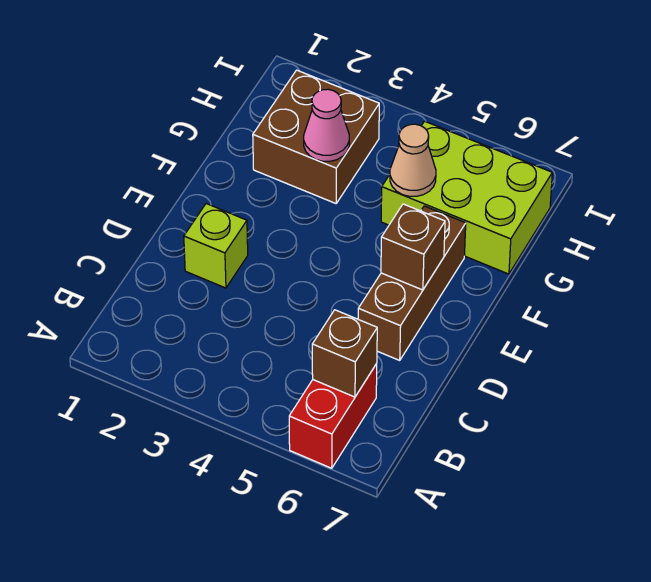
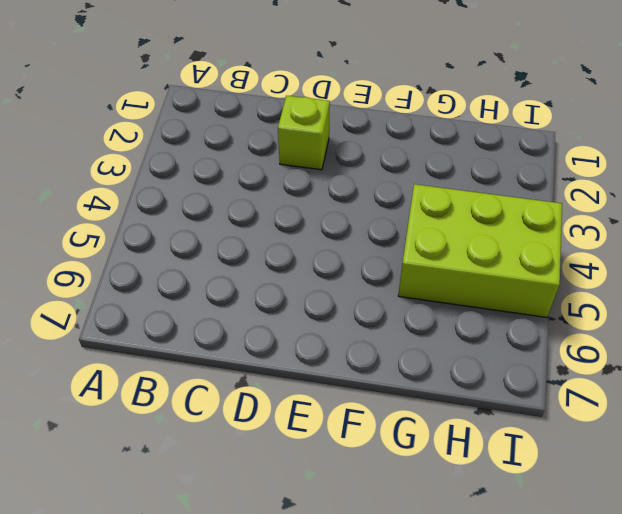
lime 2x3 brick [398,184,562,317] -> lime 2x3 brick turned to [381,121,552,274]
none -> red 1x2 brick [289,364,377,468]
none -> brown 1x3 brick [358,206,466,360]

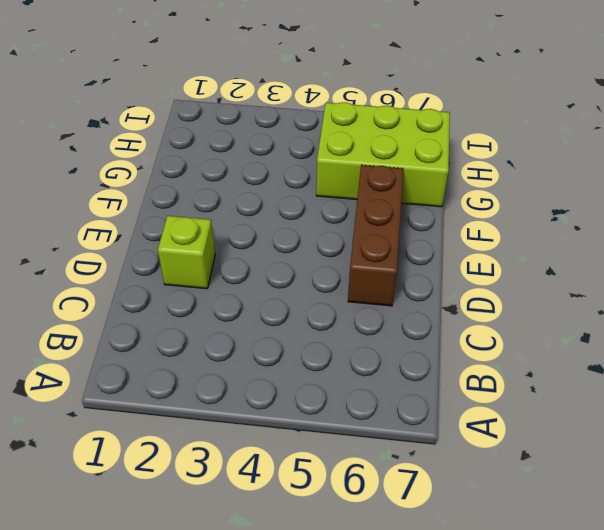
none -> red 1x2 brick [289,364,377,468]
none -> brown 2x2 brick [253,70,379,203]

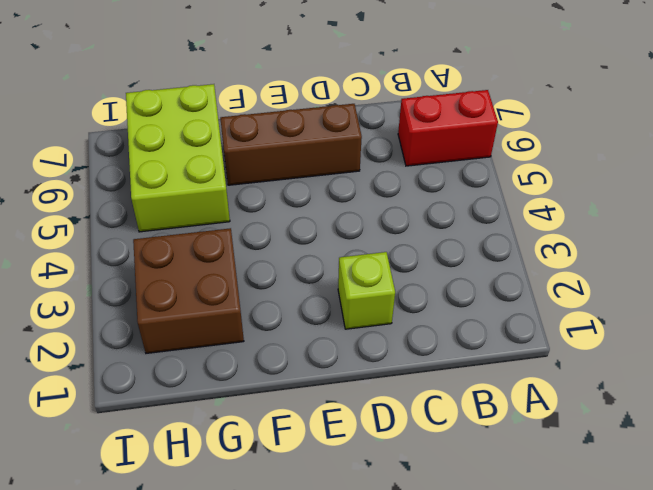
none -> brown 1x1 brick [312,310,377,397]
none -> brown 1x1 brick [381,204,445,290]

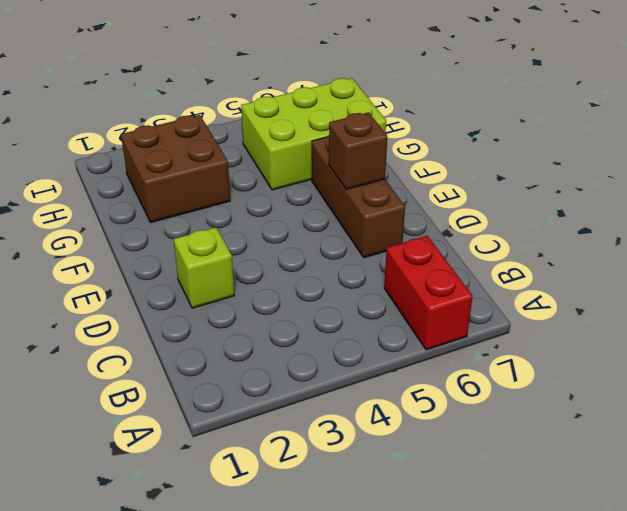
none -> brown 1x1 brick [312,310,377,397]
none -> pink 1x1 cone [304,89,349,161]

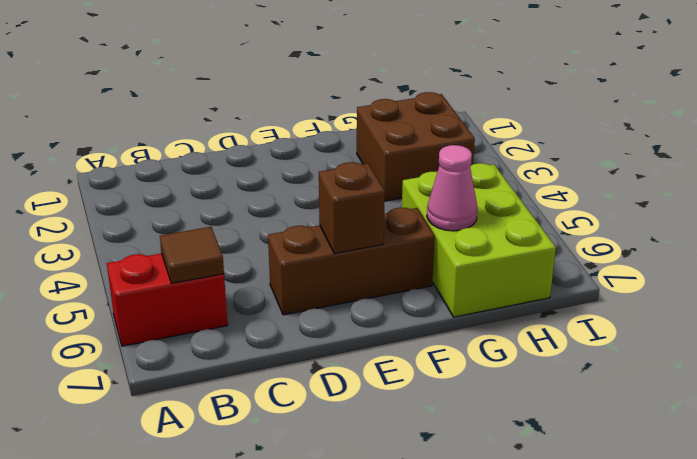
brown 1x1 tile [160,227,224,283] -> brown 1x1 brick [312,310,377,397]
pink 1x1 cone [427,145,478,231] -> pink 1x1 cone moved to [304,89,349,161]
none -> lime 1x1 brick [184,204,248,288]
none -> tan 1x1 cone [390,124,436,196]

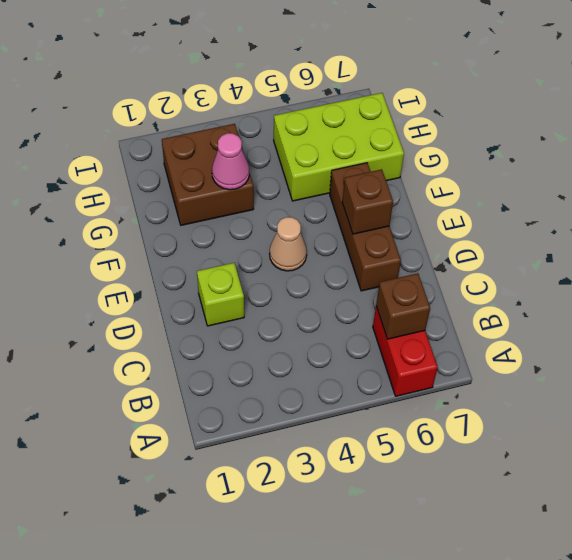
tan 1x1 cone [270,217,307,271] -> tan 1x1 cone moved to [390,124,436,196]

